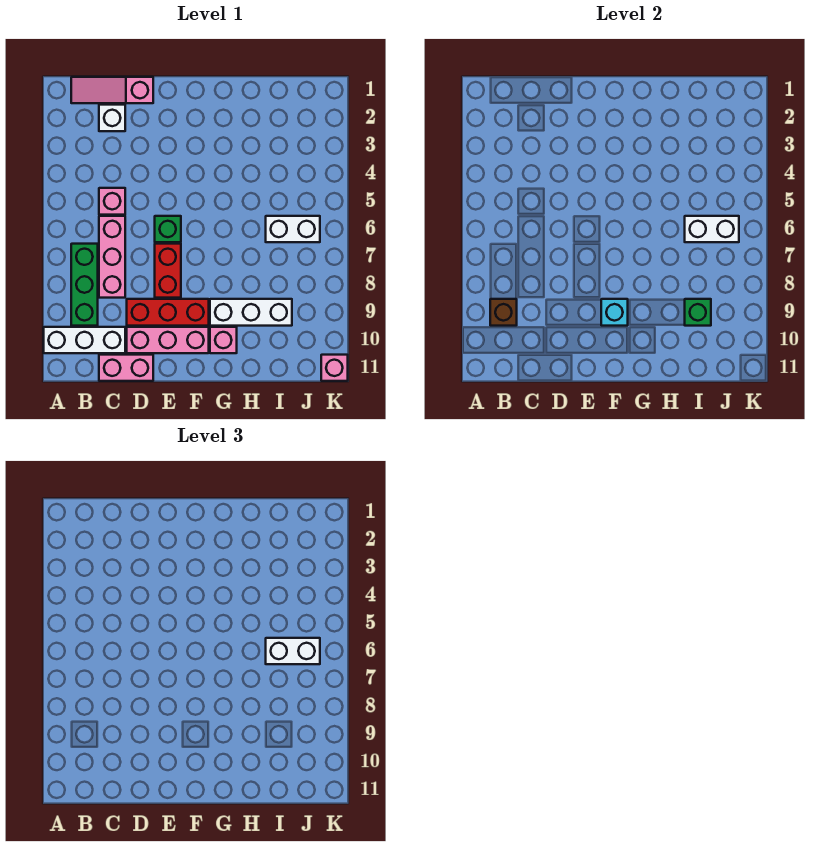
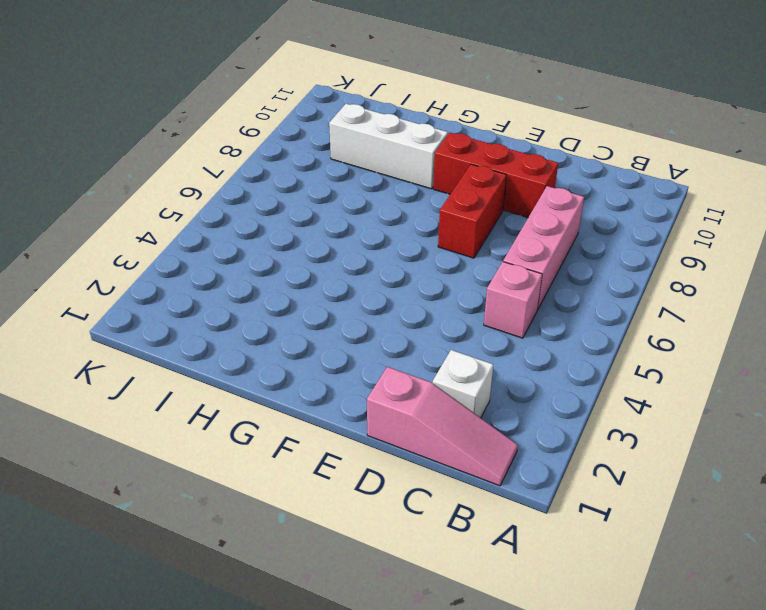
none -> white 1x3 brick [44,327,125,353]
none -> green 1x3 brick [71,244,98,326]
none -> pink 1x2 brick [99,355,153,381]

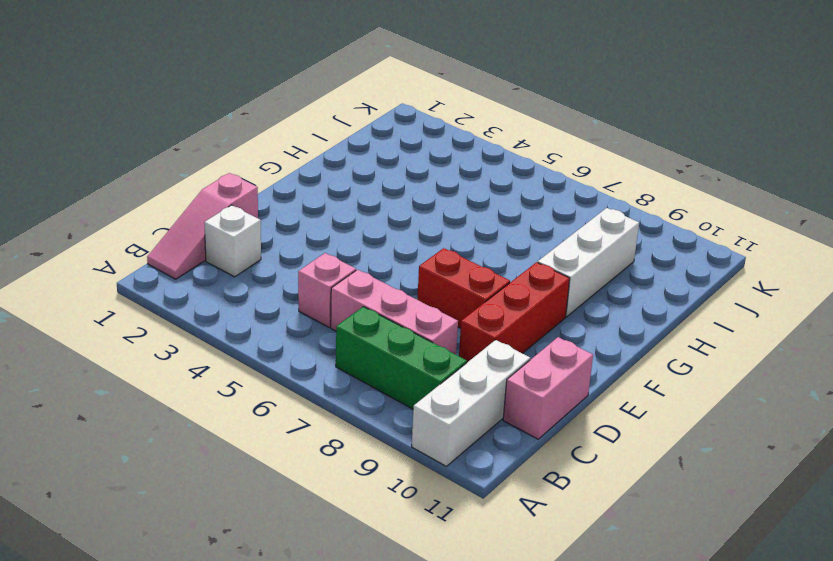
none -> pink 1x3 brick [127,327,209,353]
none -> green 1x1 brick [155,216,181,242]
none -> pink 1x1 brick [210,327,237,353]

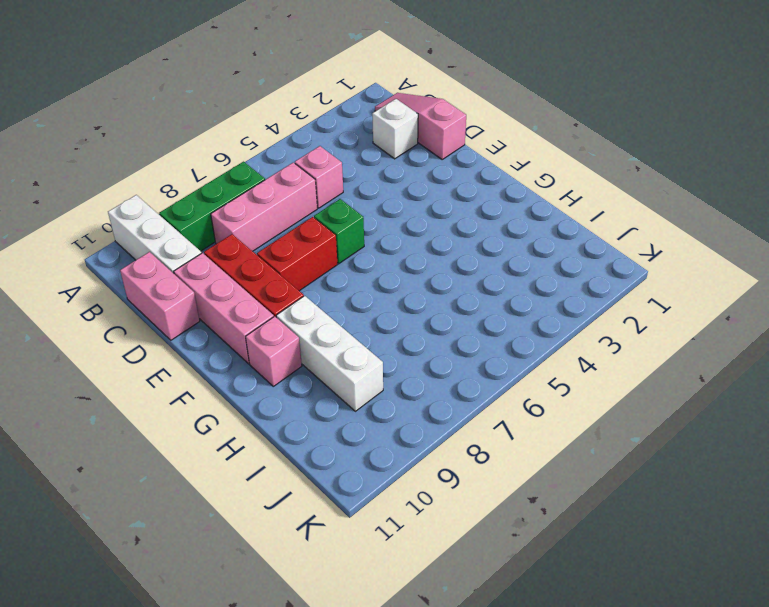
none -> white 1x2 brick [266,216,320,242]
none -> pink 1x1 brick [321,355,348,381]
none -> brown 1x1 brick [490,299,517,326]

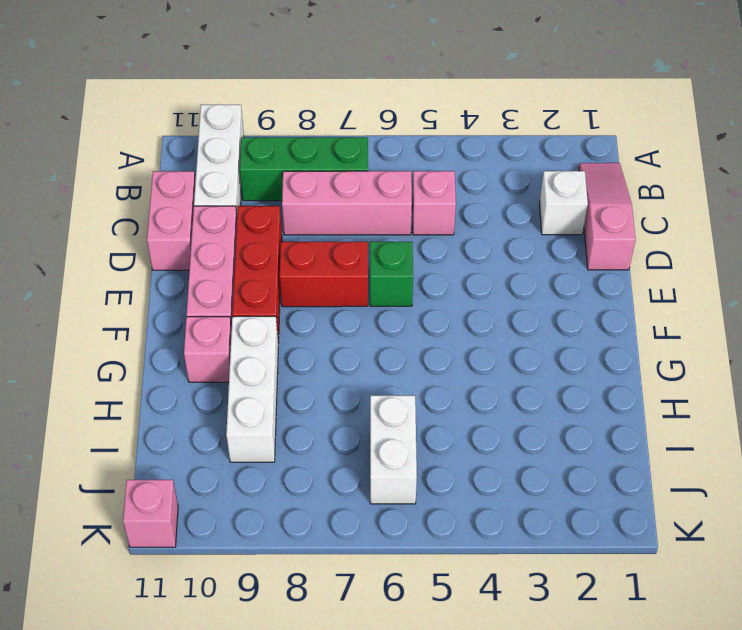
none -> brown 1x1 brick [490,299,517,326]
none -> cyan 1x1 brick [601,299,628,326]
none -> white 1x2 brick [685,216,739,242]

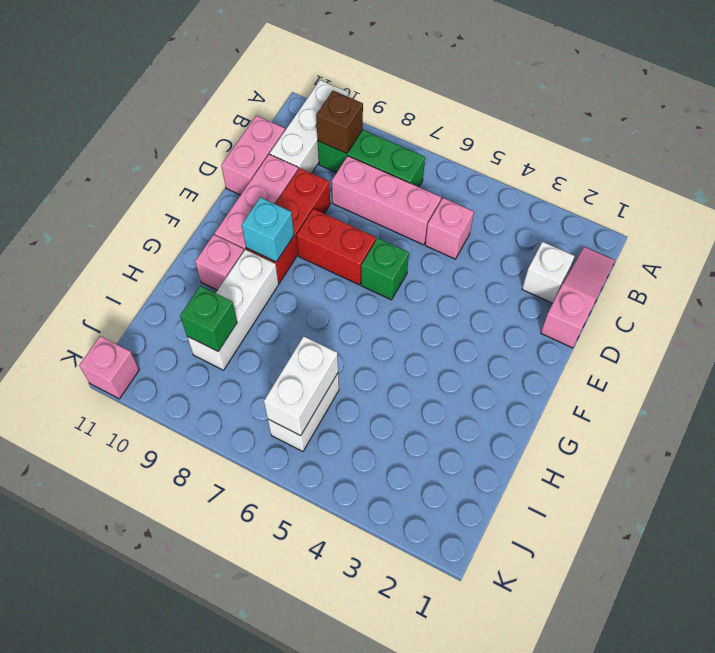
none -> white 1x2 brick [266,638,320,664]

